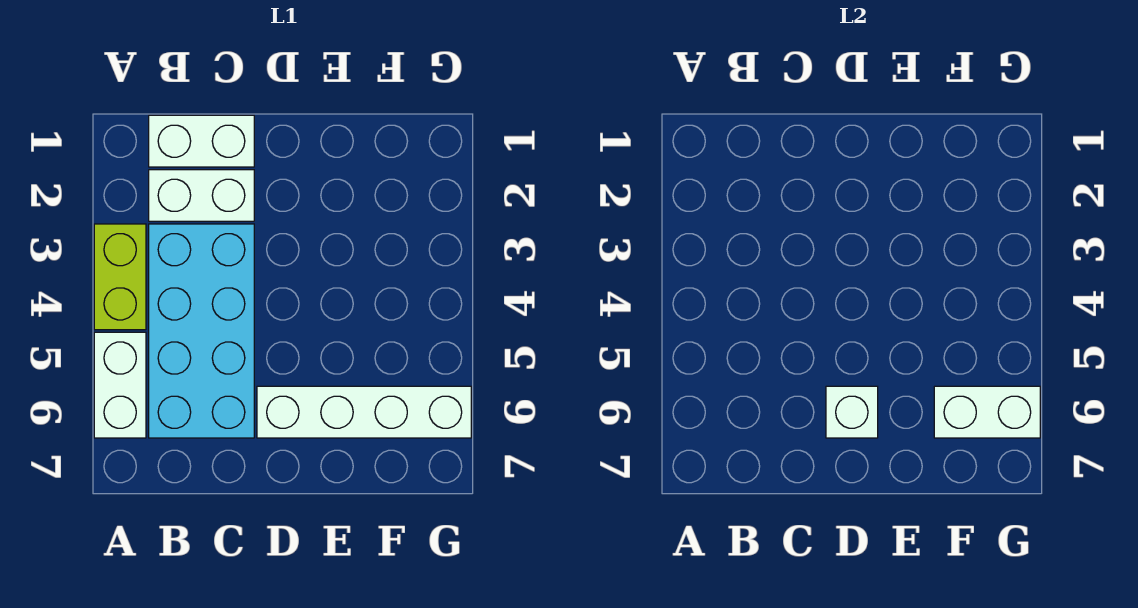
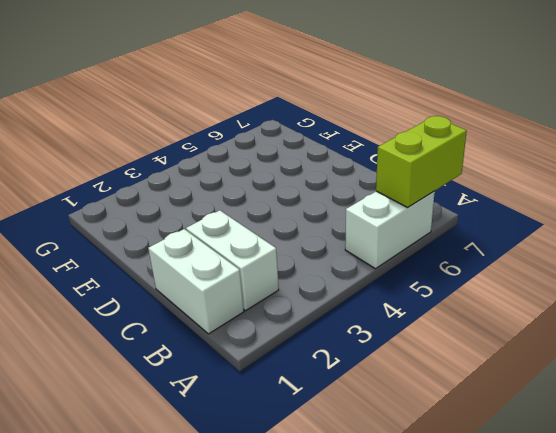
lime 1x2 brick [376,116,467,208] -> lime 1x2 brick moved to [94,224,146,330]
none -> cyan 2x4 brick [149,224,254,438]
none -> white 1x4 brick [257,386,471,438]

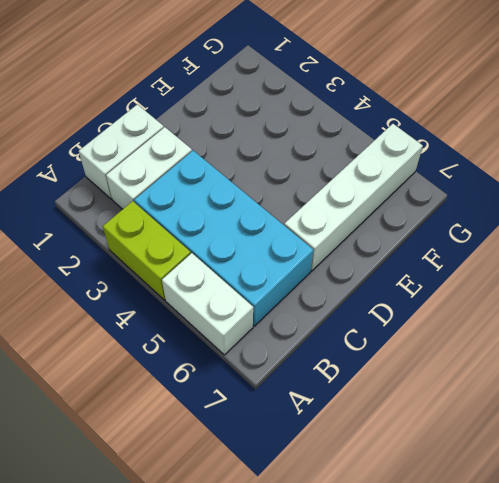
none -> white 1x1 brick [826,386,878,438]
none -> white 1x2 brick [934,386,1040,438]

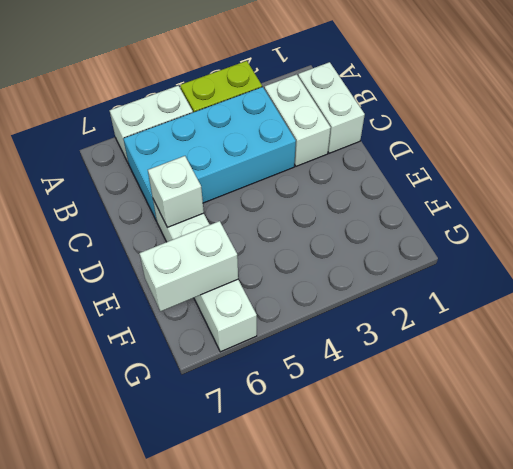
white 1x2 brick [139,221,238,311] -> white 1x2 brick turned to [934,386,1040,438]

